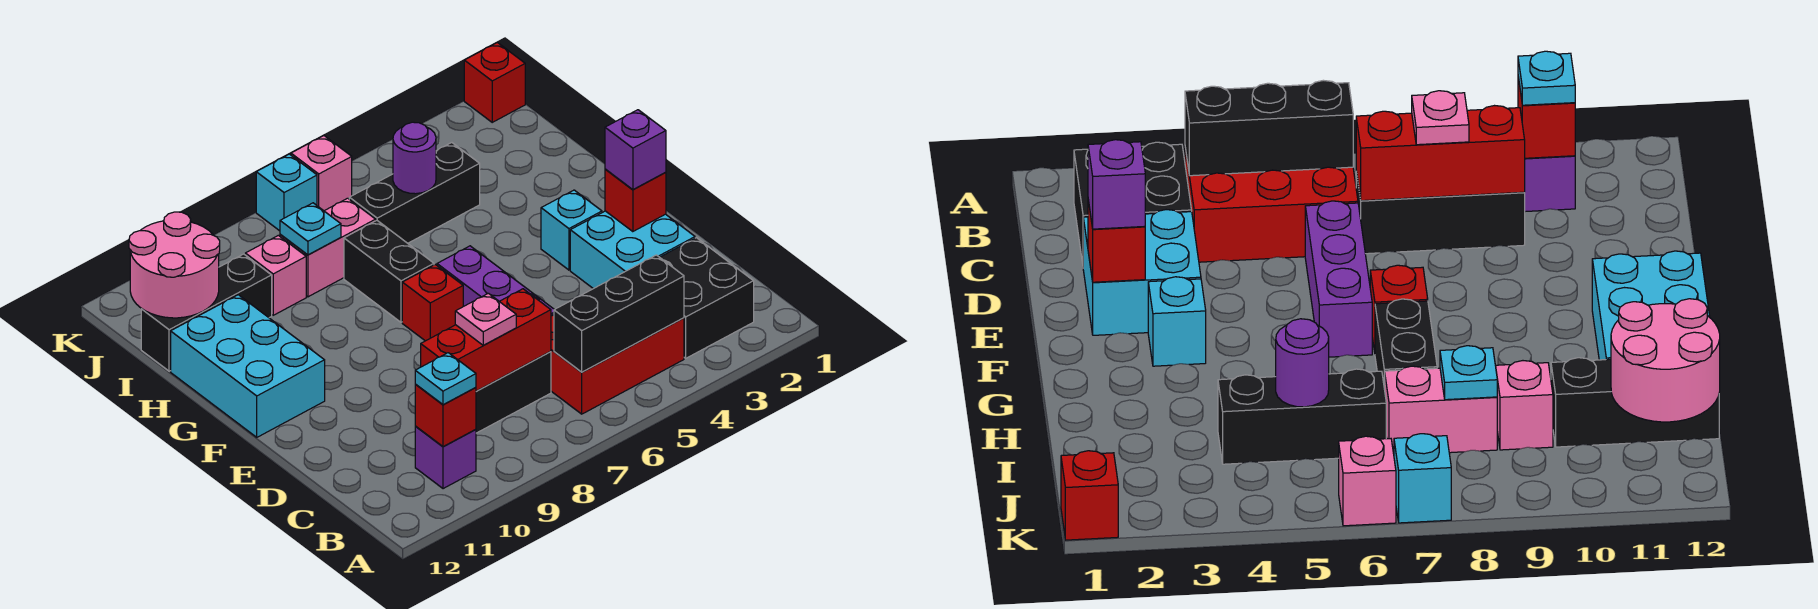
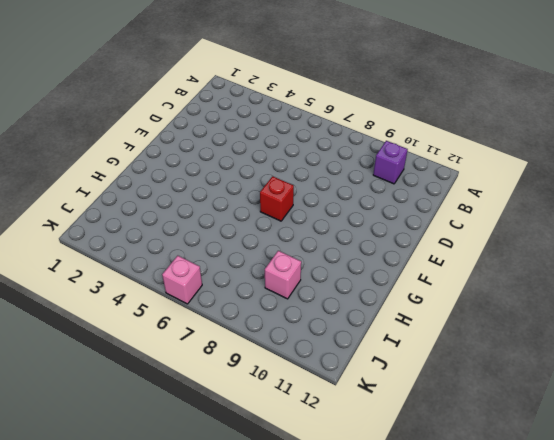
none -> black 2x2 brick [660,238,754,358]
none -> red 2x3 brick [551,314,684,414]
none -> black 1x3 brick [476,352,551,433]

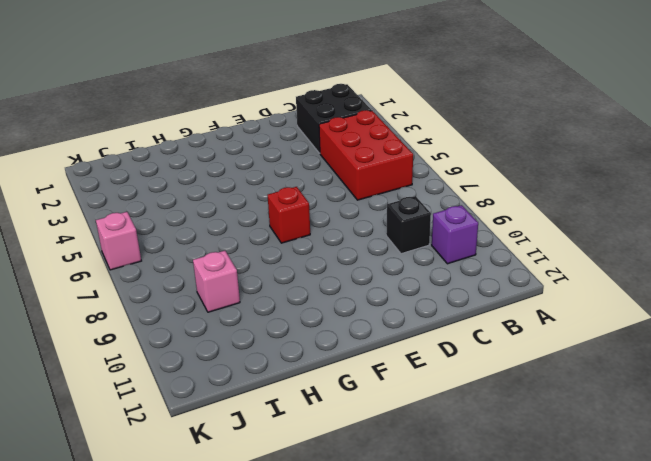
black 1x1 brick [386,196,431,254] -> black 1x3 brick [476,352,551,433]
none -> cyan 2x2 brick [570,211,695,289]
none -> purple 1x3 brick [437,246,554,316]
none -> cyan 1x1 brick [541,190,602,270]

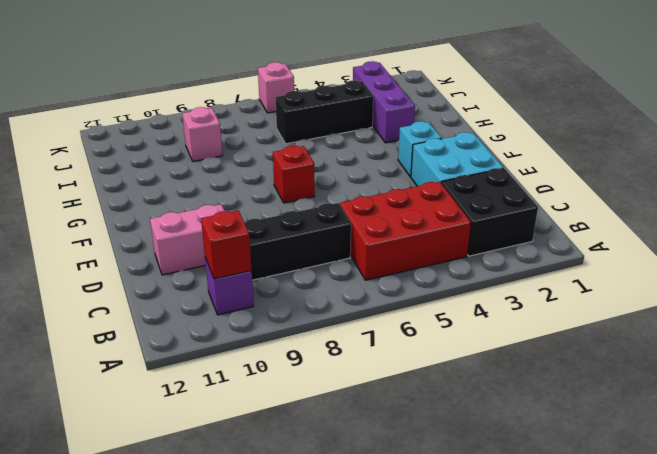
pink 1x2 brick [150,204,224,275] -> pink 1x2 brick moved to [280,198,376,297]
purple 1x3 brick [353,61,415,143] -> purple 1x3 brick moved to [437,246,554,316]
none -> cyan 2x3 brick [171,295,325,437]
none -> black 1x2 brick [344,220,434,322]
none -> black 1x3 brick [141,254,272,371]

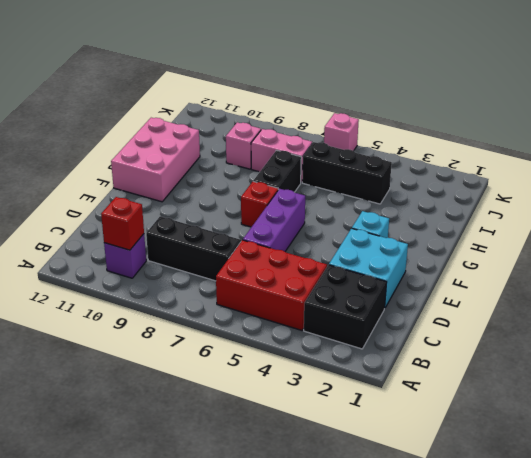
pink 2x3 brick [111,118,200,202] -> cyan 2x3 brick [171,295,325,437]
none -> black 1x3 brick [141,254,272,371]
none -> red 1x1 brick [464,43,525,122]
none -> cyan 1x1 brick [256,154,317,231]

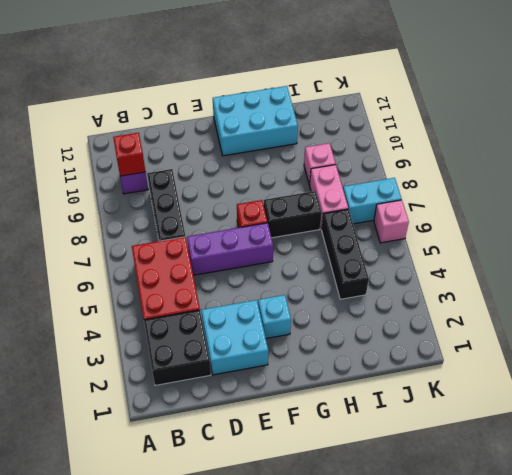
cyan 1x2 brick [343,178,402,224] -> cyan 1x1 brick [256,154,317,231]
none -> black 1x3 brick [141,254,272,371]
none -> red 1x1 brick [464,43,525,122]
none -> black 1x3 brick [554,255,684,372]

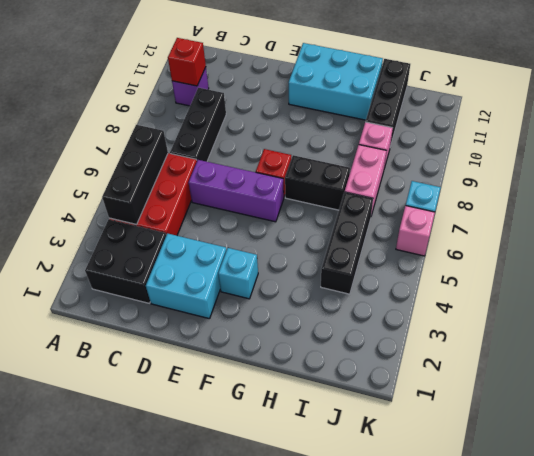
none -> red 1x1 brick [464,43,525,122]
none -> red 1x3 brick [421,289,551,391]
none -> red 1x1 brick [605,169,666,232]

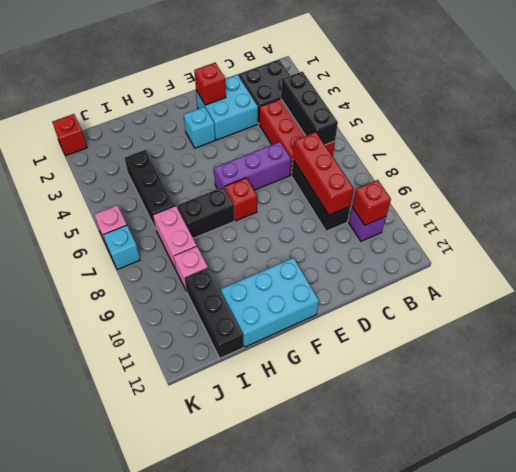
none -> purple 1x1 round brick [393,122,436,194]
none -> cyan 1x1 plate [280,203,341,255]
none -> pink 2x2 round brick [129,212,220,318]

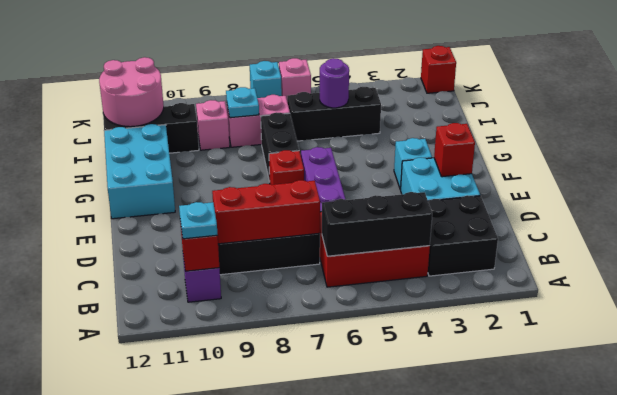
none -> pink 1x1 plate [455,293,516,345]
none -> purple 1x1 brick [605,110,666,190]

